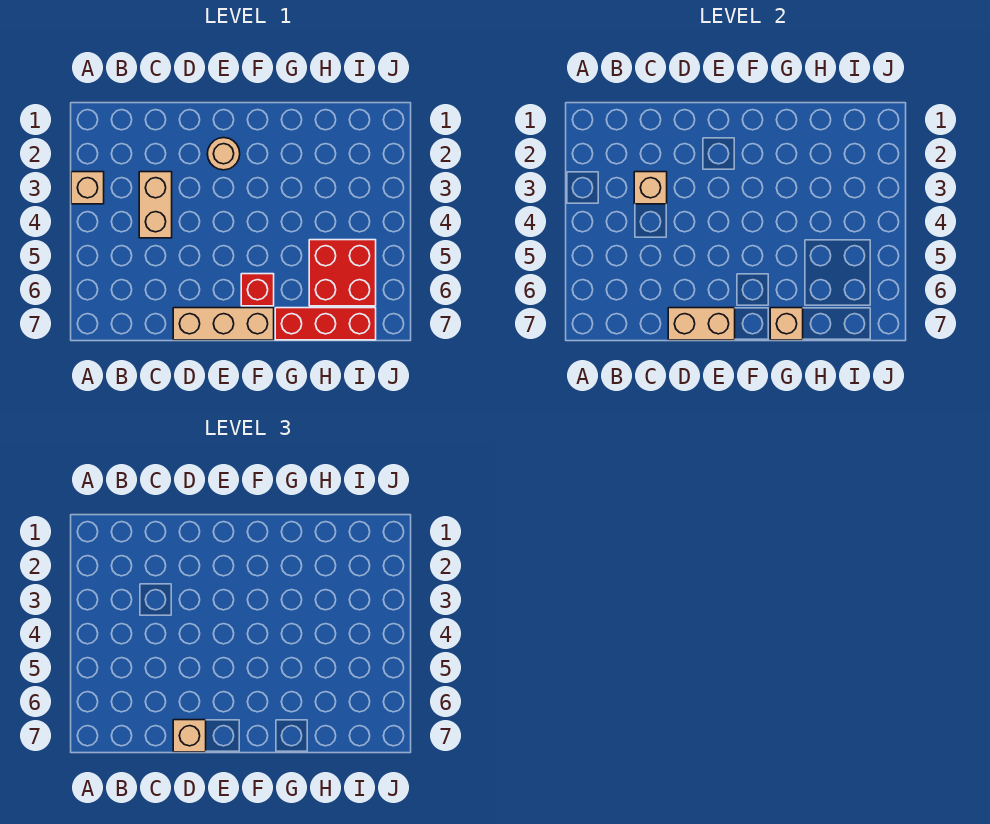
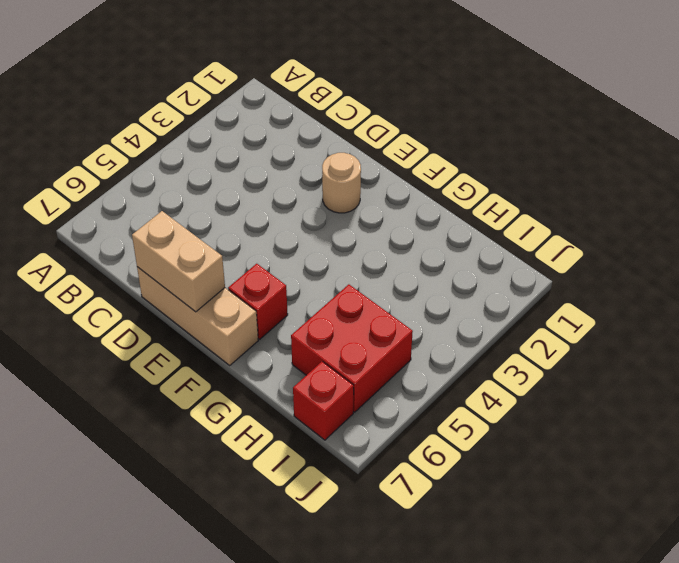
red 1x1 brick [293,362,354,440] -> red 1x3 brick [275,308,376,340]
none -> tan 1x1 brick [71,172,104,204]
none -> tan 1x2 brick [139,172,172,238]

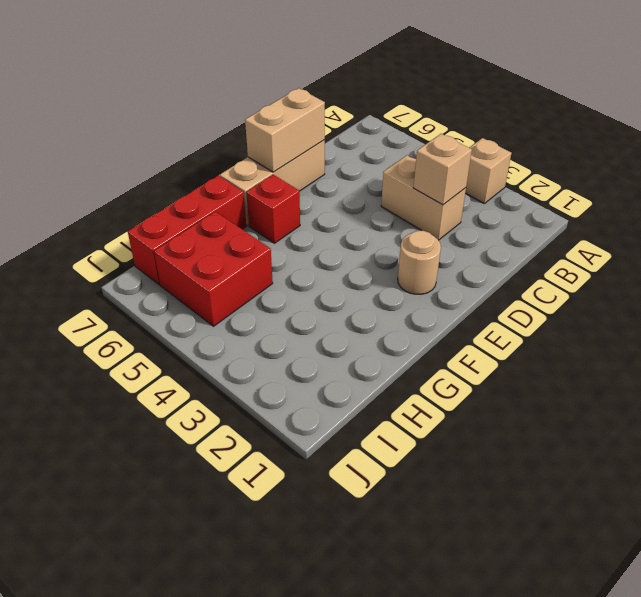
none -> tan 1x1 brick [770,308,803,340]
none -> tan 1x1 brick [173,720,206,752]

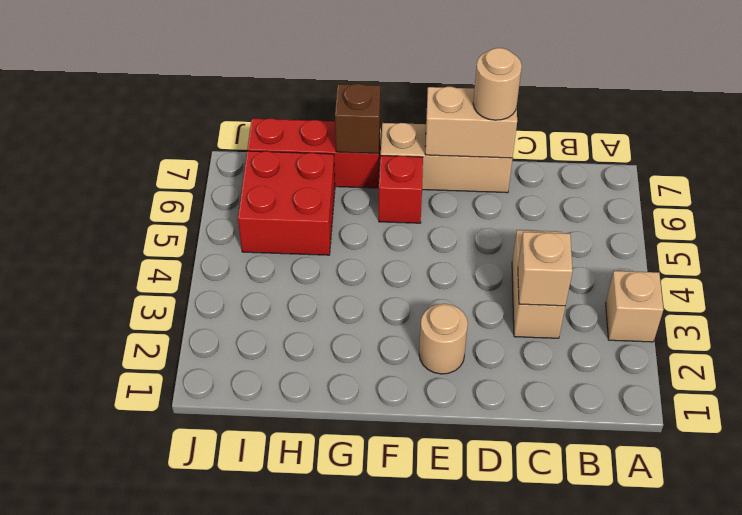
tan 1x1 round brick [473,48,522,120] -> tan 1x1 brick [173,720,206,752]
brown 1x1 brick [335,84,380,153] -> tan 1x1 brick [770,308,803,340]

